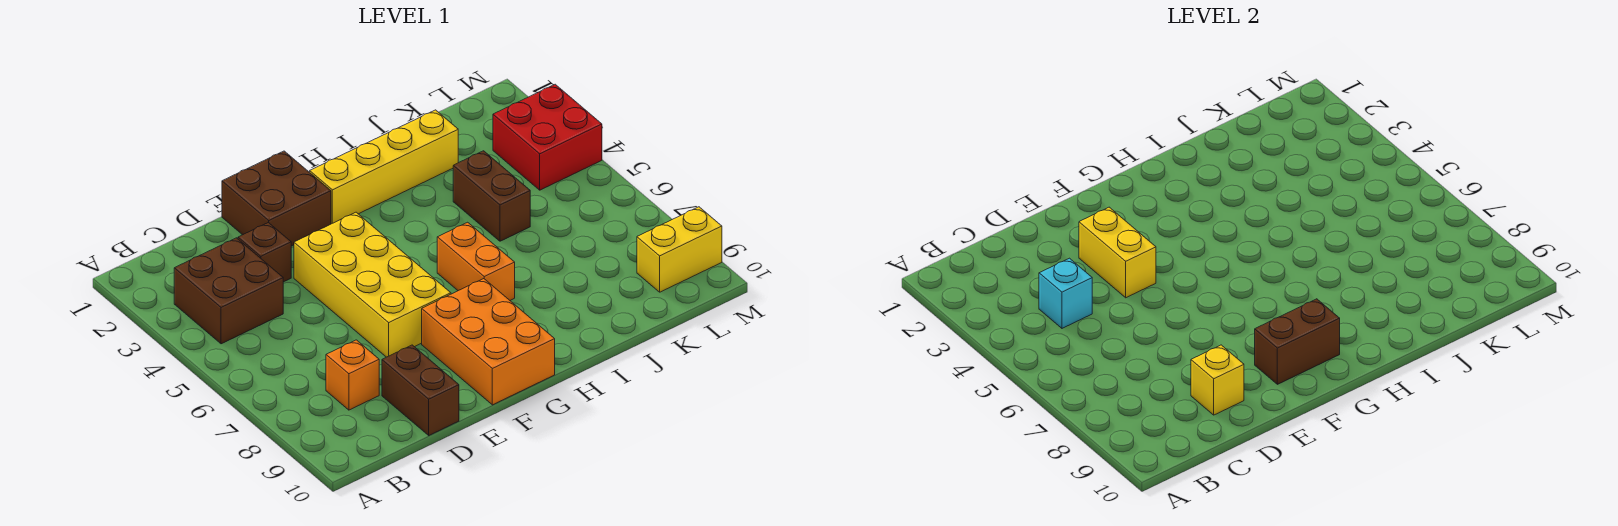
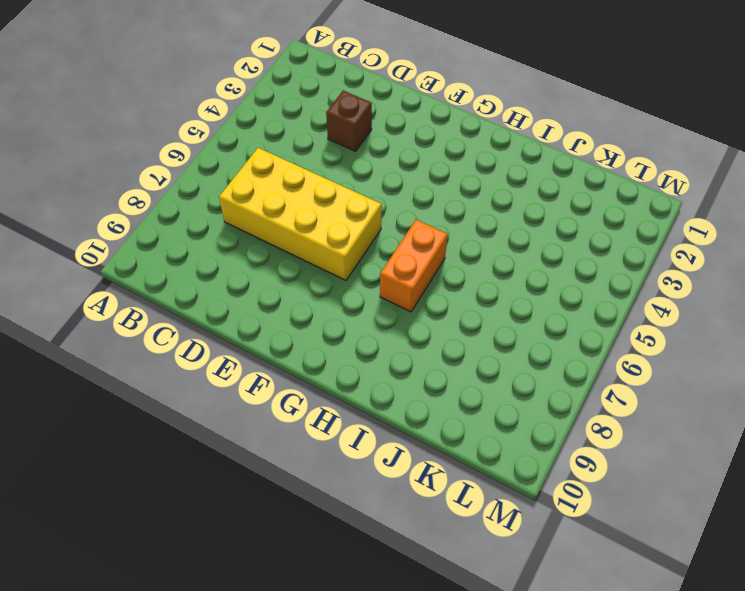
yellow 2x4 brick [219,148,382,280] -> yellow 2x4 brick turned to [294,212,451,357]
none -> brown 2x2 brick [174,238,283,344]
none -> orange 1x1 brick [326,340,379,410]
none -> brown 1x2 brick [382,345,459,435]

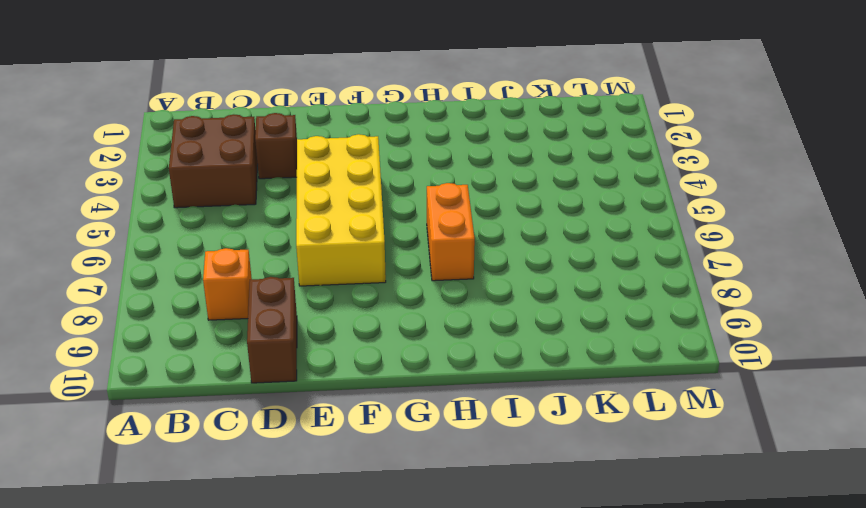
none -> brown 2x2 brick [222,151,331,246]
none -> orange 2x3 brick [422,279,555,405]
none -> yellow 1x4 brick [310,110,458,224]

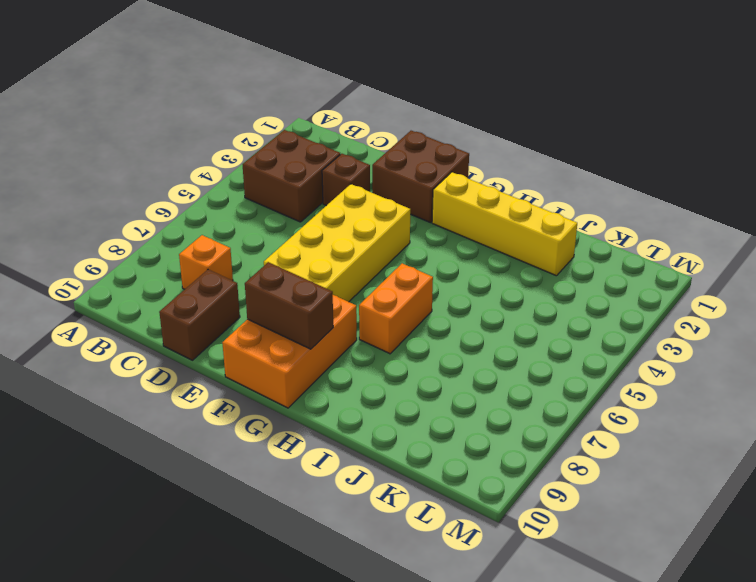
none -> brown 1x2 brick [453,151,530,241]
none -> red 2x2 brick [493,84,602,190]
none -> yellow 1x2 brick [637,207,722,292]

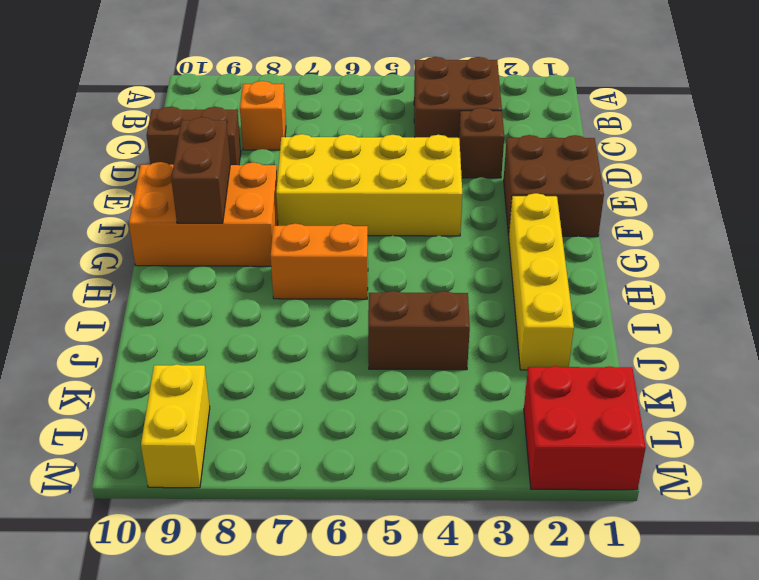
red 2x2 brick [524,366,646,490] -> red 2x2 brick moved to [493,84,602,190]
none -> cyan 1x1 brick [1039,258,1092,328]
none -> yellow 1x1 brick [1191,345,1244,415]
none -> yellow 1x2 brick [1079,207,1156,298]

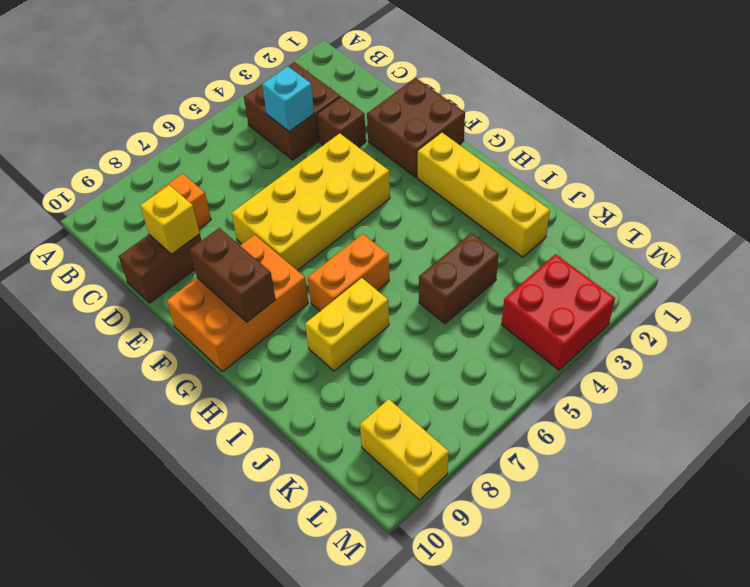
yellow 1x2 brick [305,278,389,371] -> yellow 1x2 brick moved to [1079,207,1156,298]

